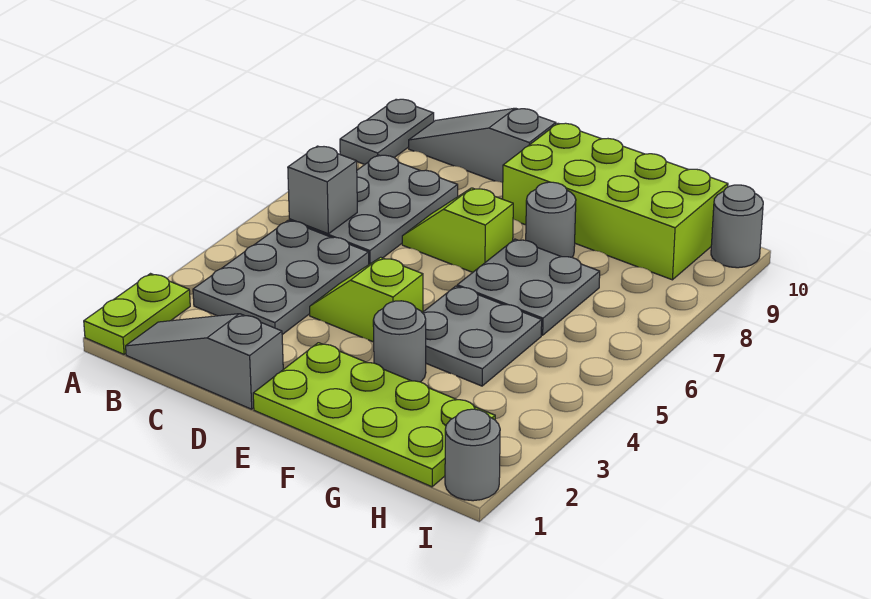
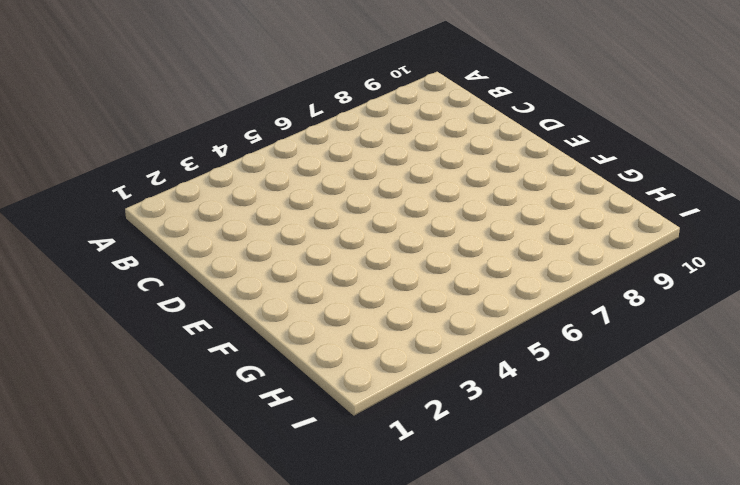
none -> lime 1x2 plate [84,274,190,354]
none -> grey 1x2 plate [340,99,434,164]
none -> grey 1x3 slope [126,314,283,409]

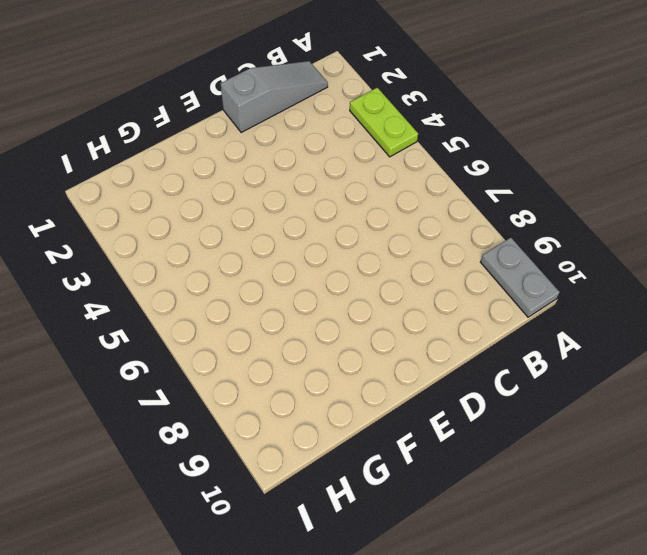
lime 1x2 plate [350,88,418,157] -> lime 1x2 plate moved to [84,274,190,354]
none -> grey 2x3 plate [193,221,369,335]
none -> grey 2x3 plate [289,155,458,264]
none -> grey 1x3 slope [409,108,556,183]

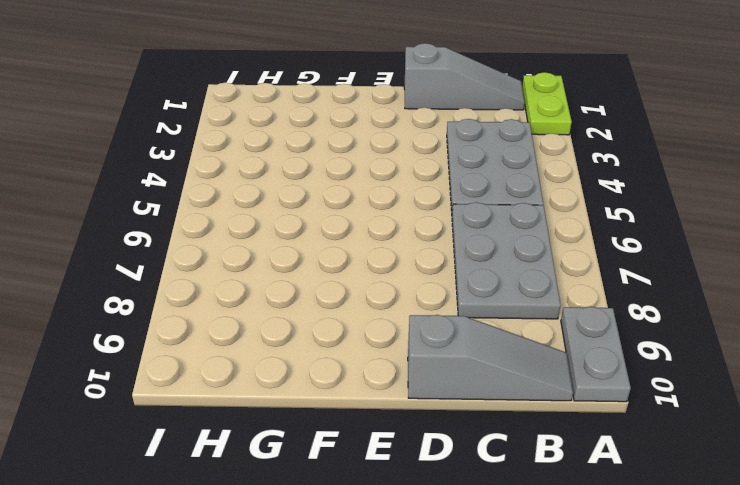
none -> lime 1x2 slope [310,257,423,342]
none -> lime 1x2 slope [402,188,513,272]
none -> lime 2x4 plate [253,343,495,487]

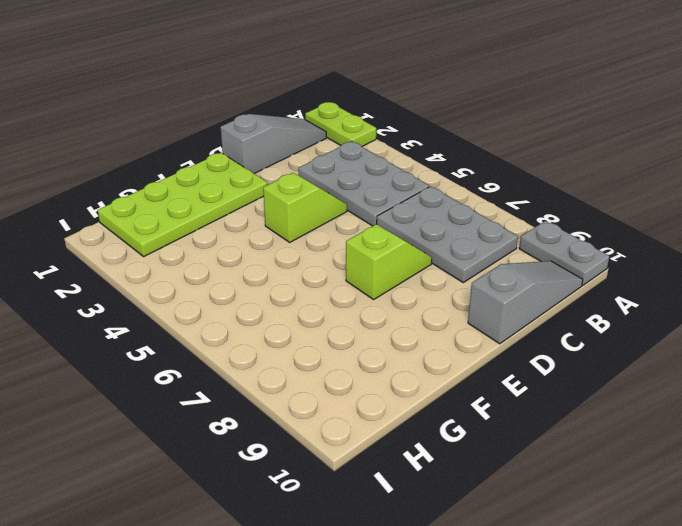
none -> lime 2x4 brick [503,123,728,280]
none -> grey 1x1 round brick [373,301,426,382]
none -> grey 2x2 plate [422,286,542,386]

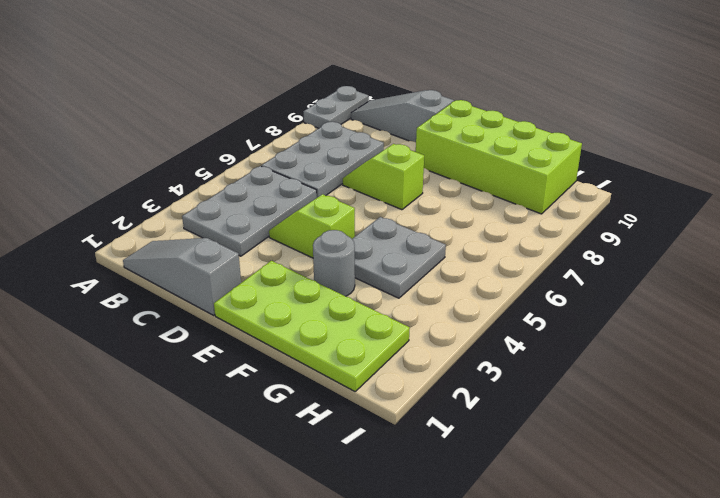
none -> lime 1x2 plate [84,274,190,354]
none -> grey 2x2 plate [457,239,600,335]
none -> grey 1x1 round brick [526,182,576,257]

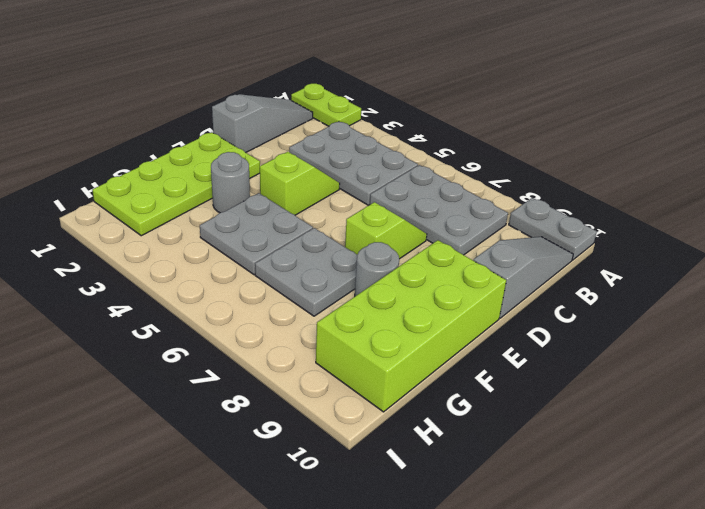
none -> grey 1x1 round brick [445,409,500,501]
none -> grey 1x1 round brick [711,185,763,268]
none -> grey 1x1 brick [288,146,357,234]

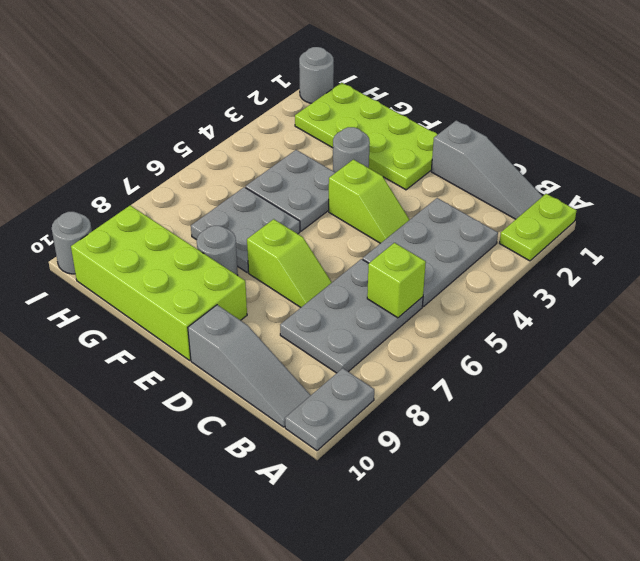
lime 1x1 brick [367,243,426,318] -> grey 1x1 brick [288,146,357,234]

